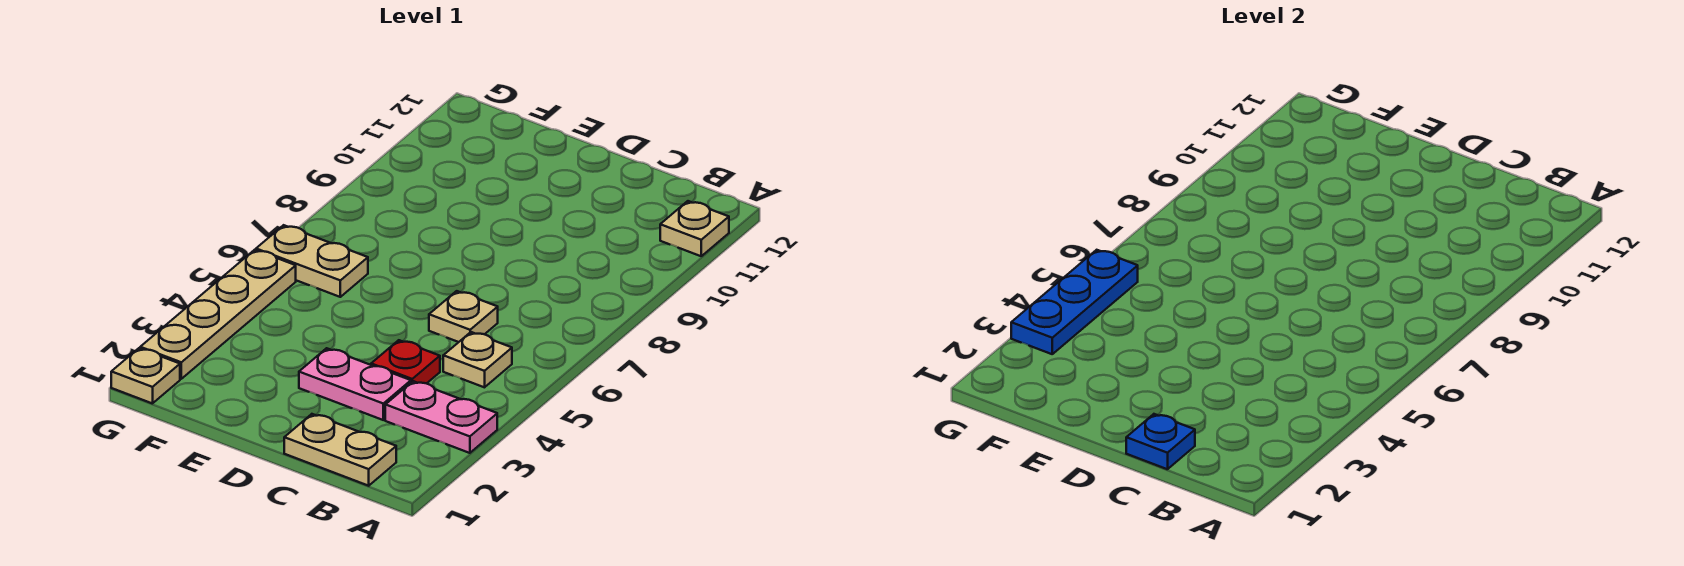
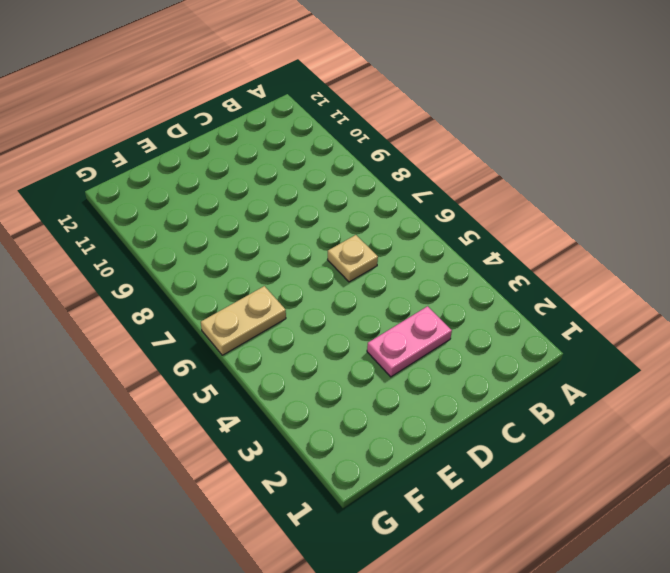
none -> pink 1x2 plate [385,381,497,453]
none -> tan 1x1 plate [660,201,729,256]
none -> tan 1x2 plate [284,414,396,486]

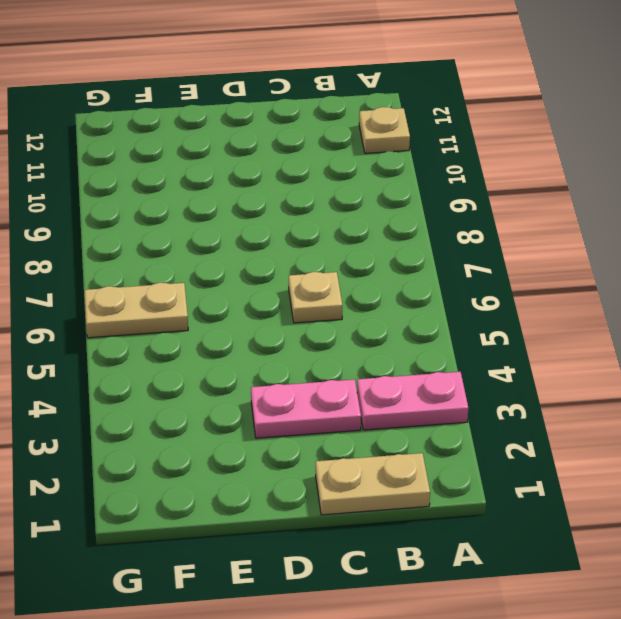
none -> tan 1x1 plate [443,332,512,387]
none -> red 1x1 plate [371,340,440,384]
none -> tan 1x1 plate [111,348,180,404]

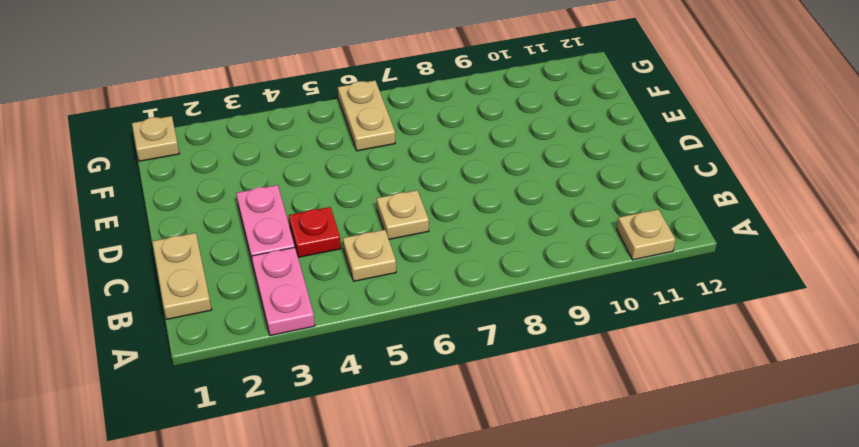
none -> tan 1x4 plate [140,250,296,379]
none -> blue 1x1 plate [1126,414,1195,469]
none -> blue 1x3 plate [1011,250,1138,354]

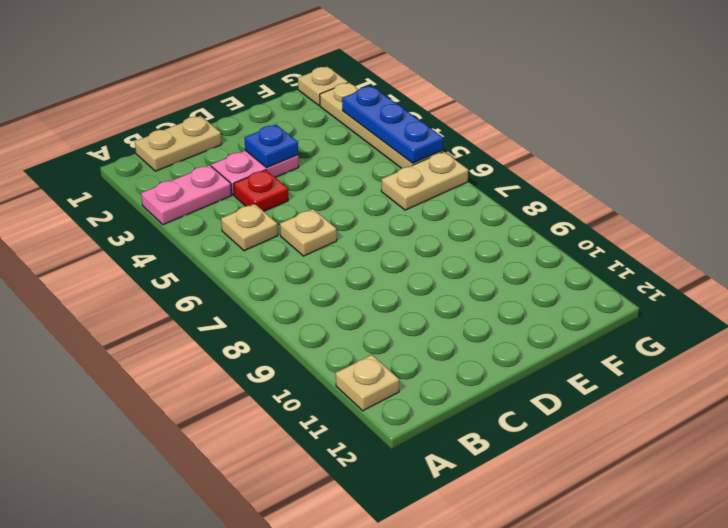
blue 1x1 plate [244,125,298,168] -> blue 1x1 plate moved to [1126,414,1195,469]

